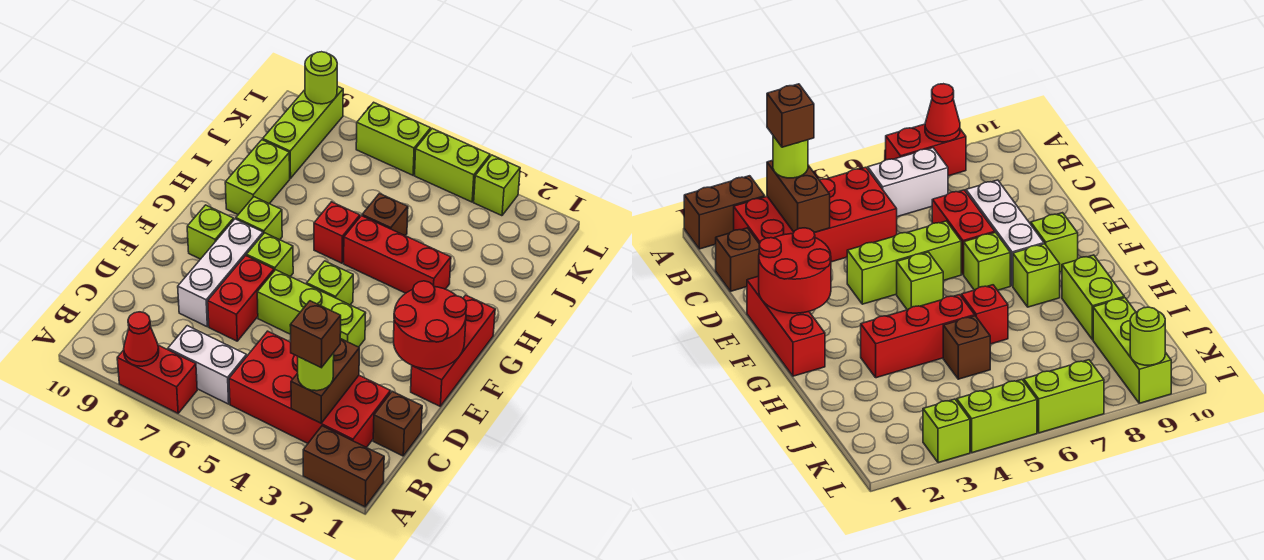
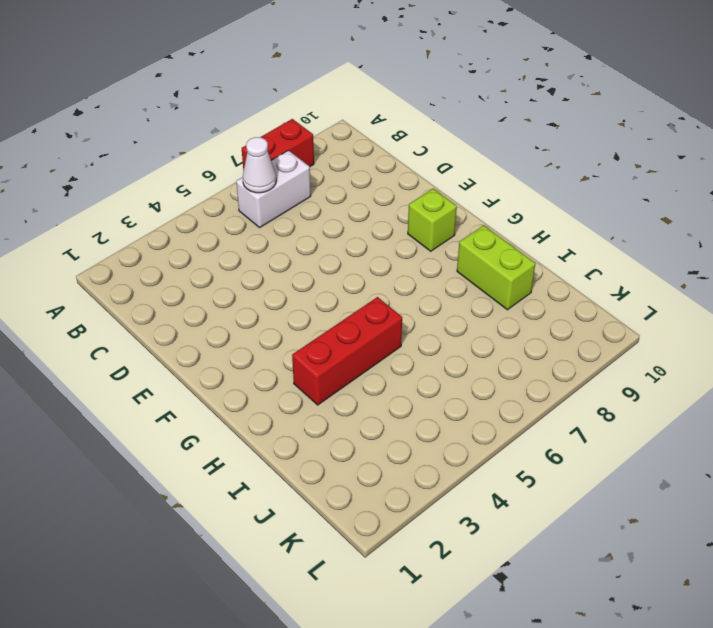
white 1x1 cone [243,137,276,193] -> none
none -> brown 1x2 brick [303,426,384,507]
none -> red 2x4 brick [229,331,390,448]
none -> brown 1x1 brick [373,391,422,456]

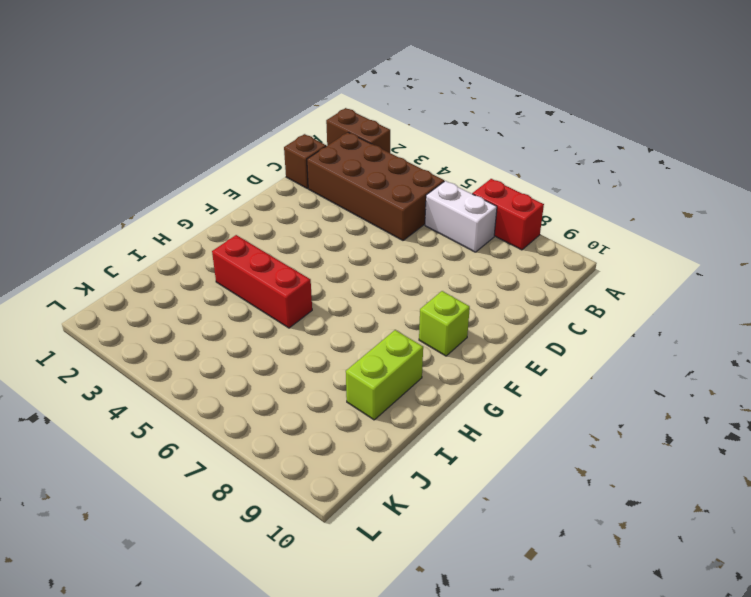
brown 2x4 brick [307,132,444,240] -> red 2x4 brick [229,331,390,448]
none -> red 1x2 brick [208,256,274,341]
none -> white 1x3 brick [178,219,263,327]
none -> red 1x3 brick [411,295,495,406]

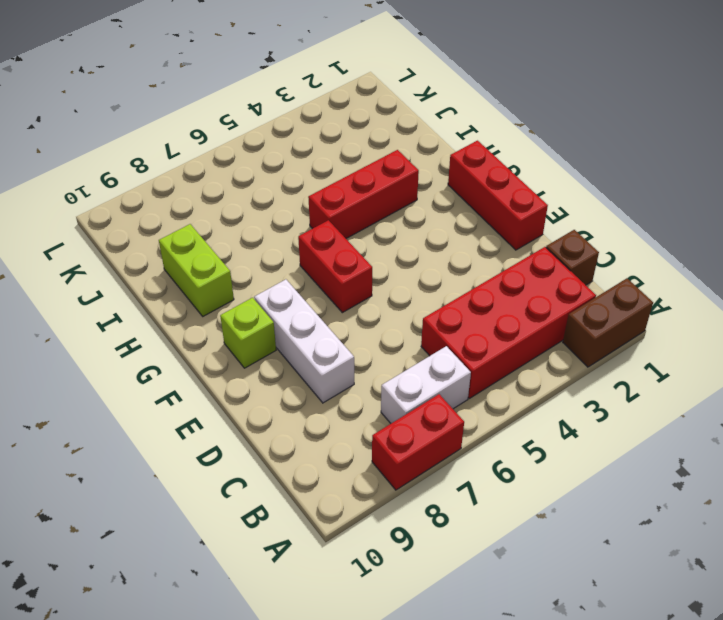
red 1x2 brick [298,220,372,313] -> red 1x2 brick moved to [208,256,274,341]
none -> lime 1x3 brick [257,270,366,347]
none -> lime 1x1 brick [307,261,353,305]
none -> lime 1x1 brick [246,233,293,277]

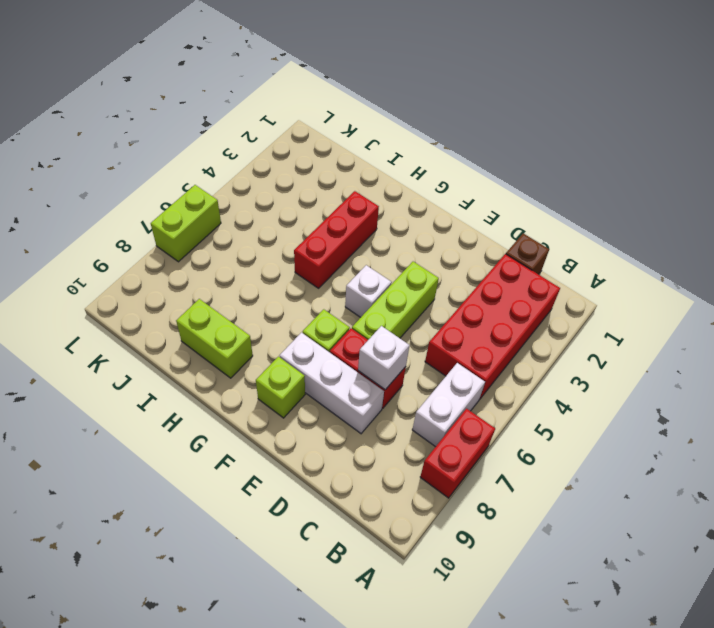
white 1x1 brick [358,326,409,390] -> none
white 1x1 brick [345,265,392,317] -> lime 1x1 brick [307,261,353,305]
none -> brown 1x2 brick [303,426,384,507]
none -> red 1x3 brick [411,295,495,406]
none -> lime 1x1 brick [236,197,282,240]

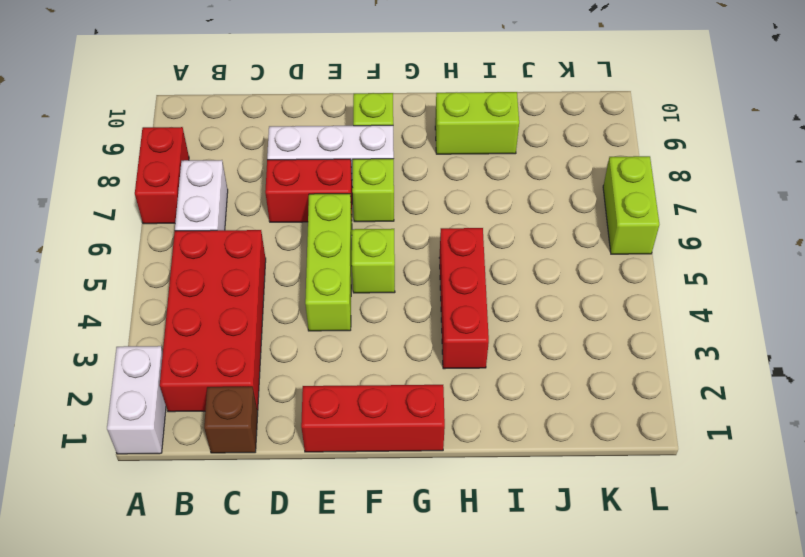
white 1x2 brick [107,346,166,454] -> brown 1x2 brick [303,426,384,507]
none -> lime 1x1 brick [236,197,282,240]
none -> red 1x1 brick [314,202,360,263]
none -> brown 1x1 brick [362,194,408,236]

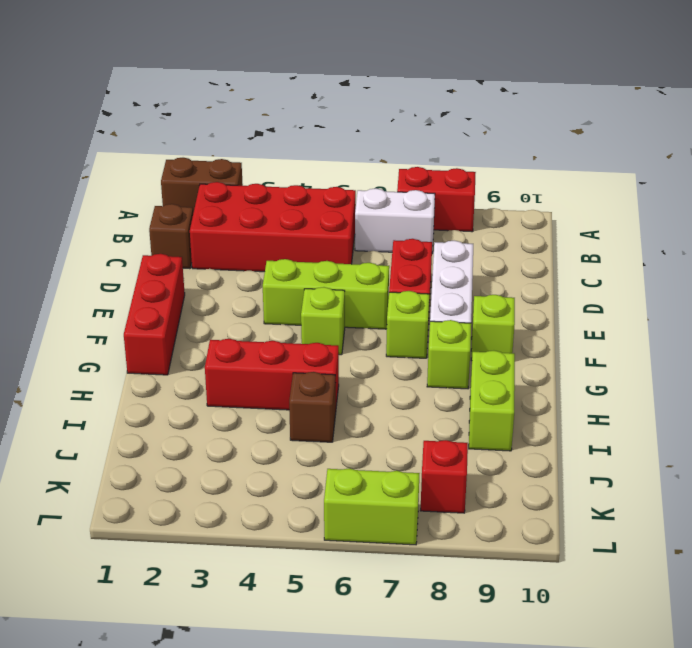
red 1x1 brick [420,440,468,513] -> red 1x1 brick moved to [314,202,360,263]
none -> lime 1x3 brick [263,86,343,178]
none -> lime 1x1 brick [474,155,520,216]
none -> lime 1x2 brick [415,129,490,202]

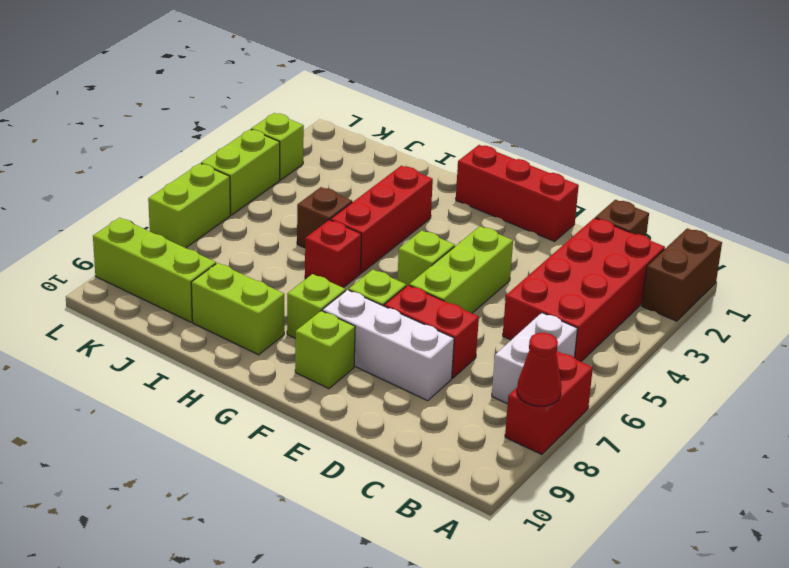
none -> brown 1x2 brick [291,339,359,423]
none -> red 2x2 round brick [394,281,467,369]
none -> lime 1x1 round brick [305,52,337,104]

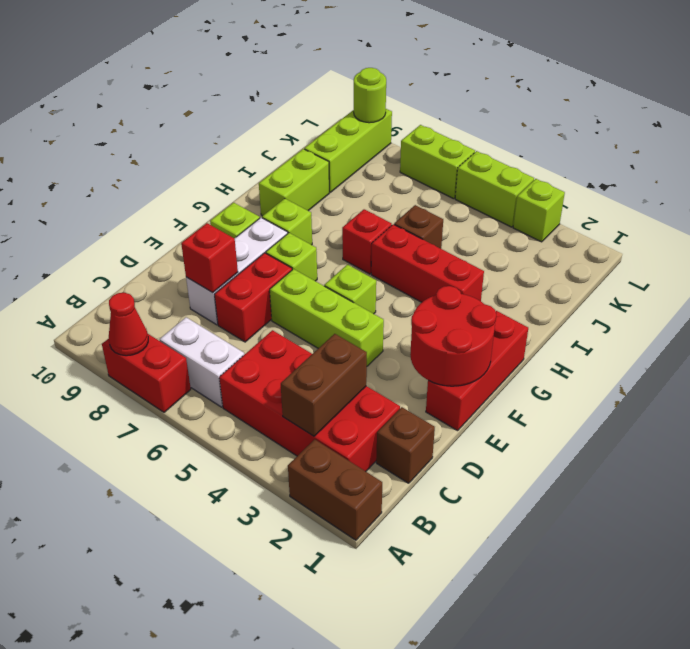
red 1x1 brick [181,223,238,293] -> none
none -> lime 1x1 round brick [298,353,334,391]
none -> brown 1x1 brick [290,301,341,368]

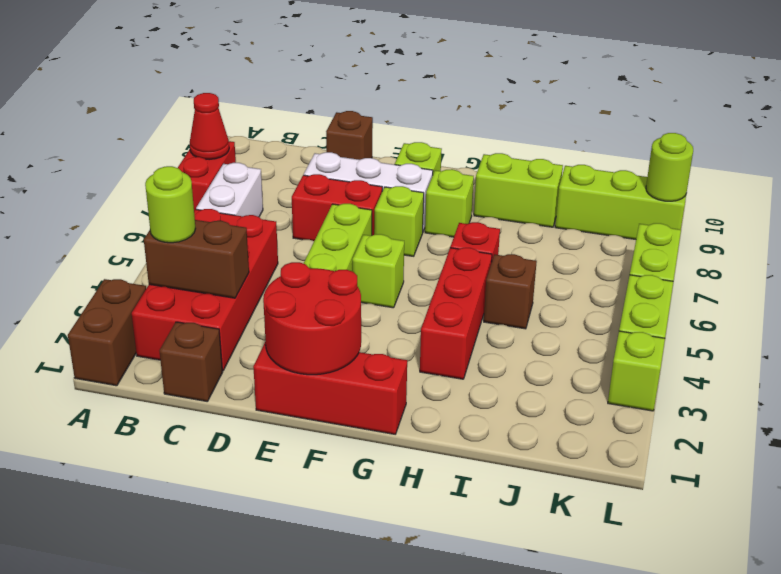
brown 1x1 brick [326,111,373,160] -> brown 1x1 brick moved to [290,301,341,368]

